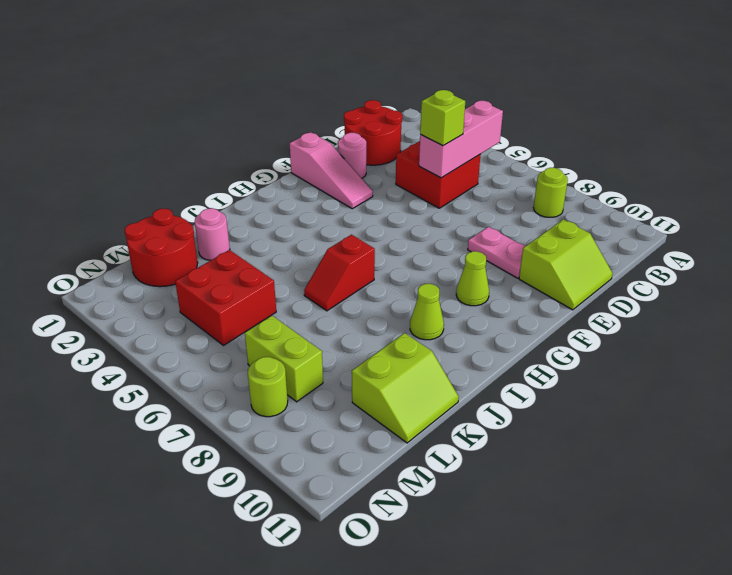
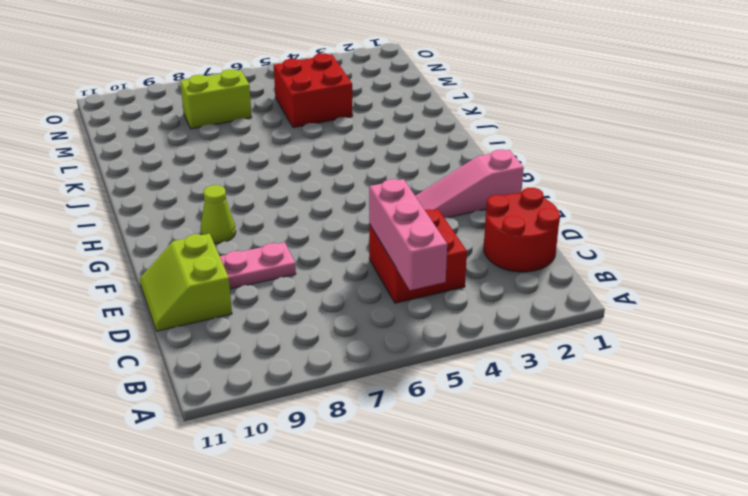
none -> lime 1x1 round brick [534,168,568,217]
none -> pink 1x1 round brick [338,133,366,178]
none -> red 1x2 slope [304,235,375,311]

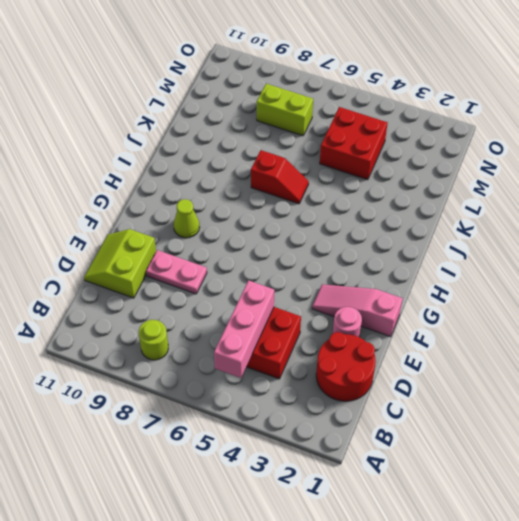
red 1x2 slope [251,150,309,204] -> red 1x2 slope turned to [304,235,375,311]
none -> lime 1x1 cone [410,284,444,340]
none -> pink 1x1 round brick [195,208,230,260]
none -> lime 2x2 slope [352,333,459,443]

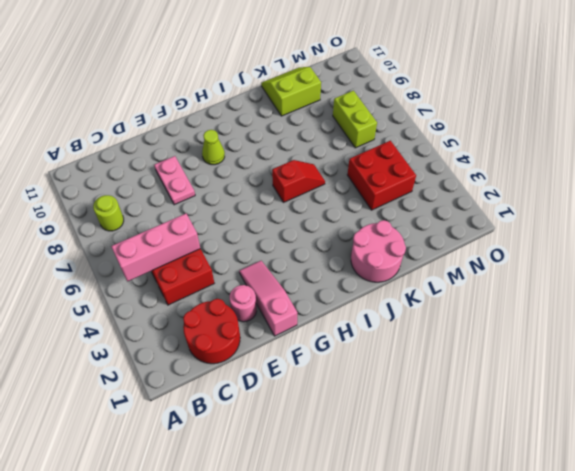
pink 2x2 round brick [351,220,406,282] -> pink 1x1 round brick [195,208,230,260]
none -> lime 2x2 slope [519,219,613,310]
none -> lime 1x1 cone [410,284,444,340]
none -> red 2x2 round brick [125,209,198,287]

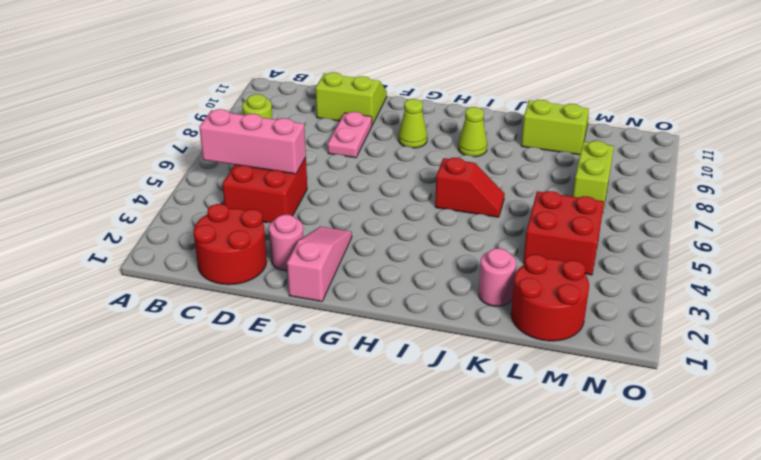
none -> lime 1x1 round brick [248,357,288,417]
none -> lime 1x1 brick [420,90,465,146]

